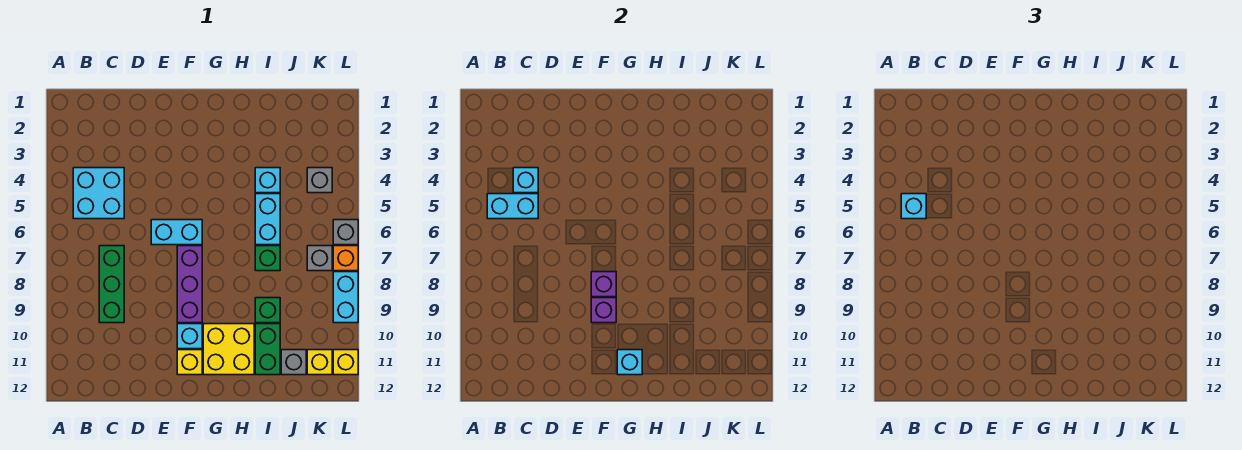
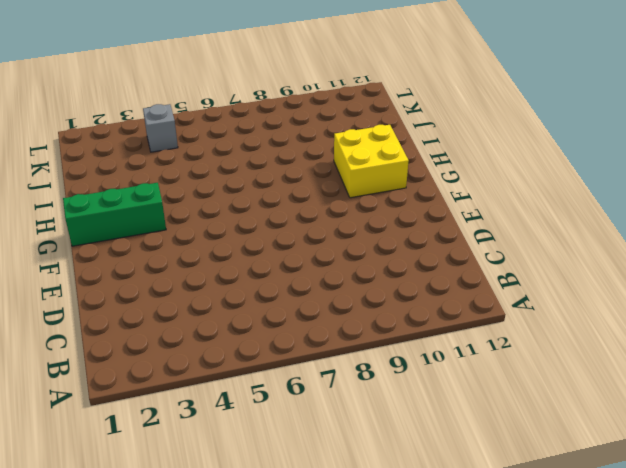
green 1x3 brick [63,183,166,246] -> green 1x3 brick moved to [99,246,124,323]
none -> cyan 2x2 brick [73,168,124,219]
none -> cyan 1x2 brick [151,220,202,245]
none -> purple 1x3 brick [177,246,202,323]

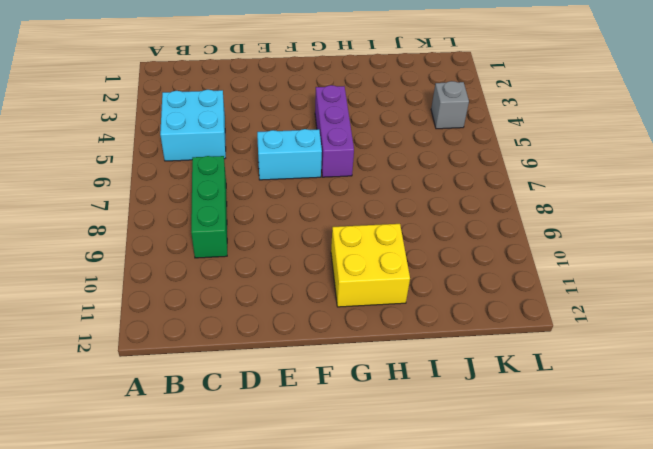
purple 1x3 brick [315,85,354,177] -> purple 1x3 brick moved to [177,246,202,323]
none -> cyan 1x1 brick [177,324,202,349]
none -> yellow 1x1 brick [177,350,202,375]
none -> cyan 1x1 brick [255,168,280,193]

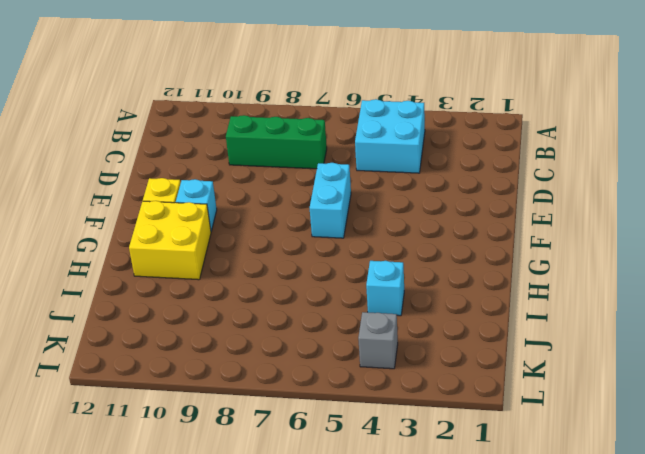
none -> purple 1x3 brick [177,246,202,323]
none -> cyan 1x2 brick [255,194,280,245]
none -> green 1x1 brick [255,246,280,271]

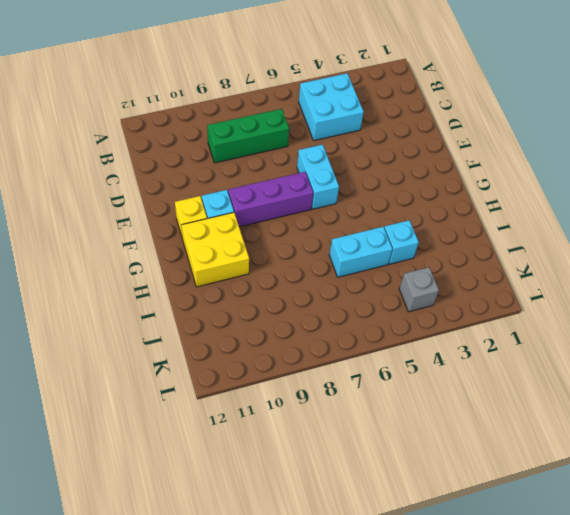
none -> green 1x1 brick [255,246,280,271]
none -> green 1x1 brick [255,298,280,323]
none -> green 1x2 brick [255,324,280,375]

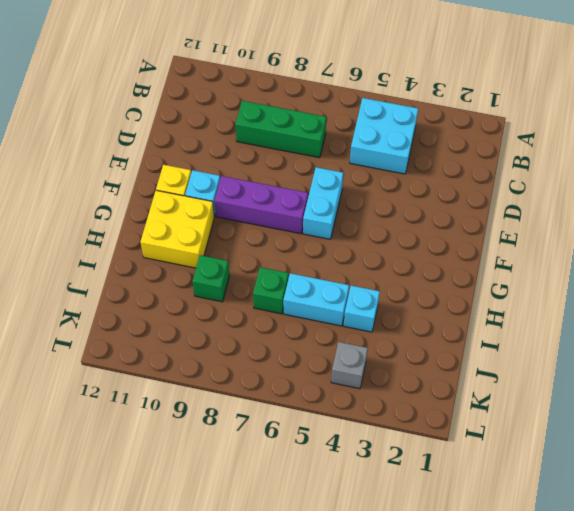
none -> green 1x2 brick [255,324,280,375]
none -> grey 1x1 brick [281,350,306,375]
none -> grey 1x1 brick [307,246,332,271]

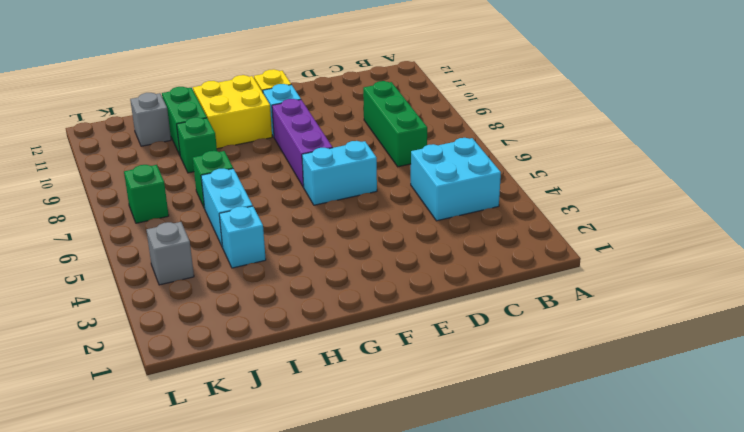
green 1x1 brick [124,165,169,223] -> grey 1x1 brick [307,246,332,271]
none -> yellow 1x1 brick [307,350,332,375]
none -> grey 1x1 brick [333,220,358,245]
none -> orange 1x1 brick [333,246,358,271]

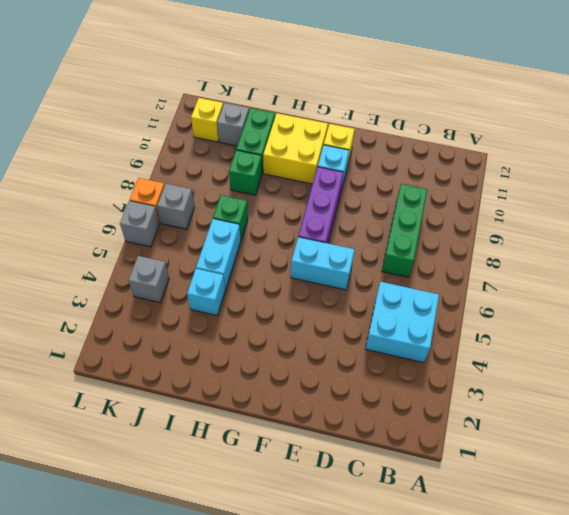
none -> cyan 1x2 brick [333,272,358,323]
none -> yellow 1x1 brick [333,350,358,375]
none -> cyan 1x2 brick [487,194,538,219]

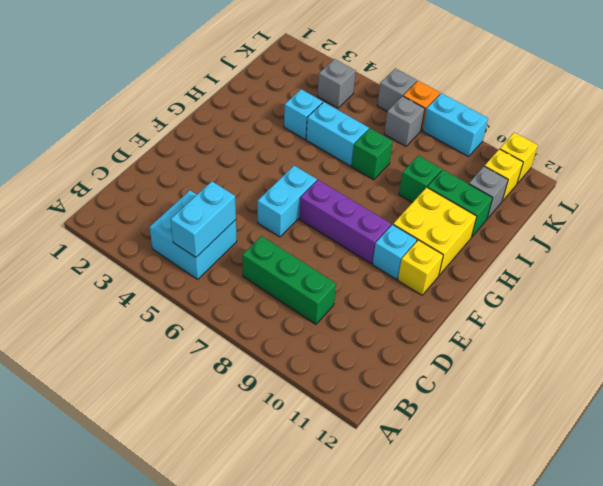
none -> cyan 1x1 brick [513,168,538,193]
none -> purple 1x1 brick [591,272,616,297]
none -> purple 1x1 brick [591,298,616,323]

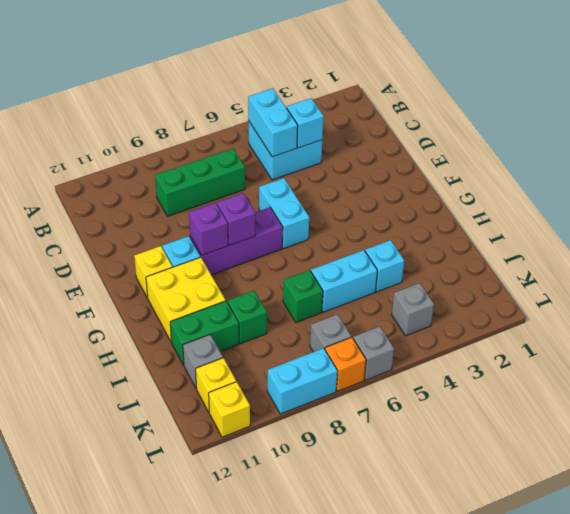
none -> cyan 1x1 brick [617,350,642,375]
none -> cyan 1x1 brick [901,194,926,219]

